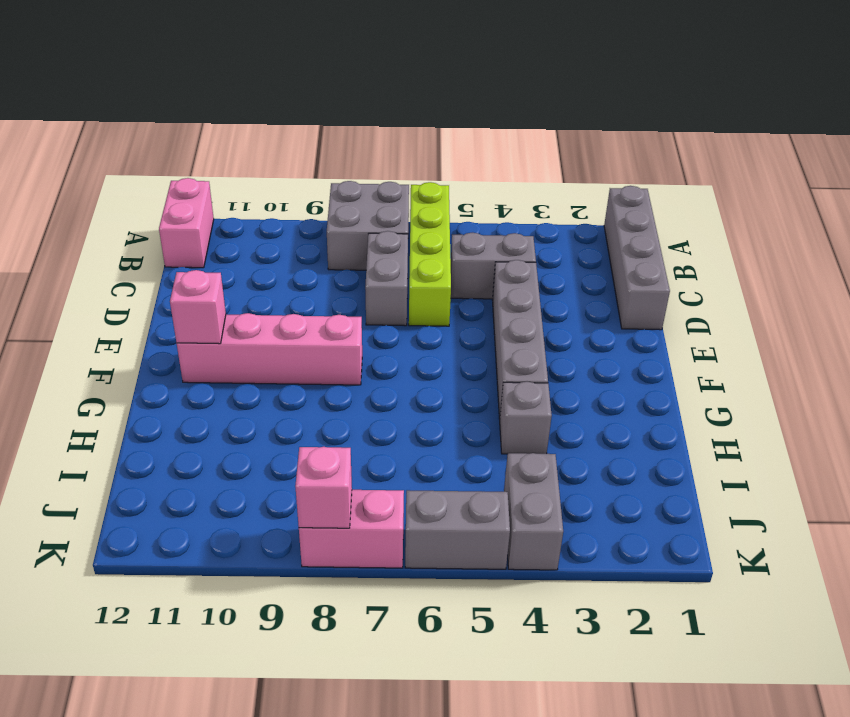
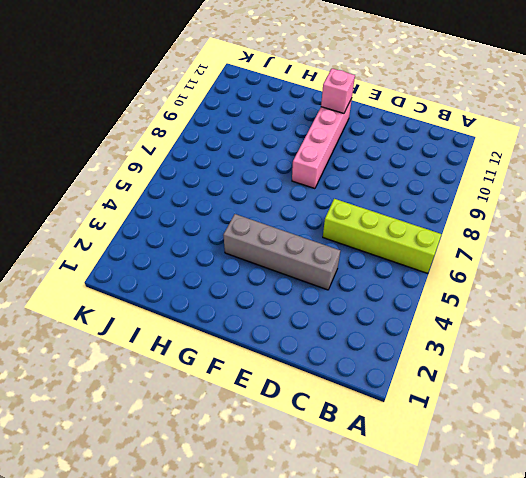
none -> grey 1x4 brick [604,186,670,330]
none -> grey 2x2 brick [327,181,409,270]
none -> pink 1x2 brick [159,178,214,268]

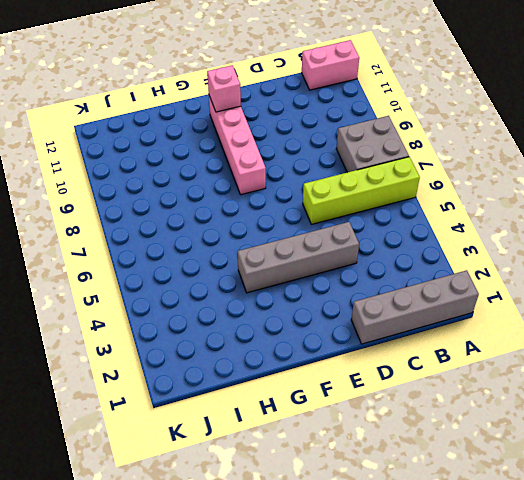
none -> grey 1x2 brick [451,233,536,299]
none -> grey 1x2 brick [365,231,408,326]
none -> grey 1x1 brick [500,382,552,454]

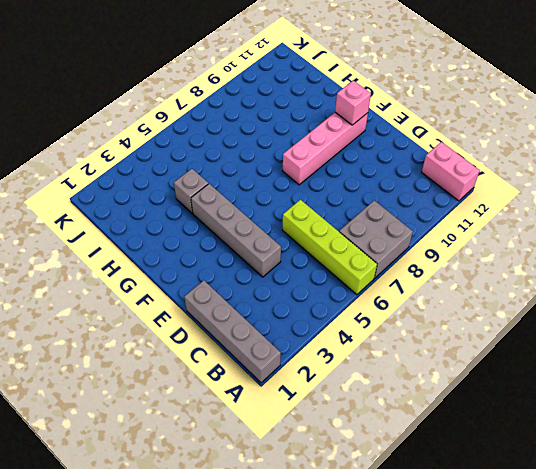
none -> grey 1x2 brick [451,233,536,299]
none -> grey 1x2 brick [365,231,408,326]
none -> grey 1x2 brick [504,453,563,570]

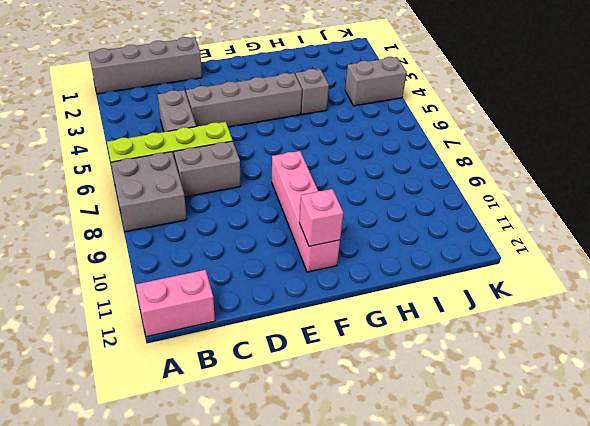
none -> grey 1x2 brick [405,490,510,569]
none -> pink 1x2 brick [299,490,404,568]
none -> pink 1x1 brick [295,447,352,528]

